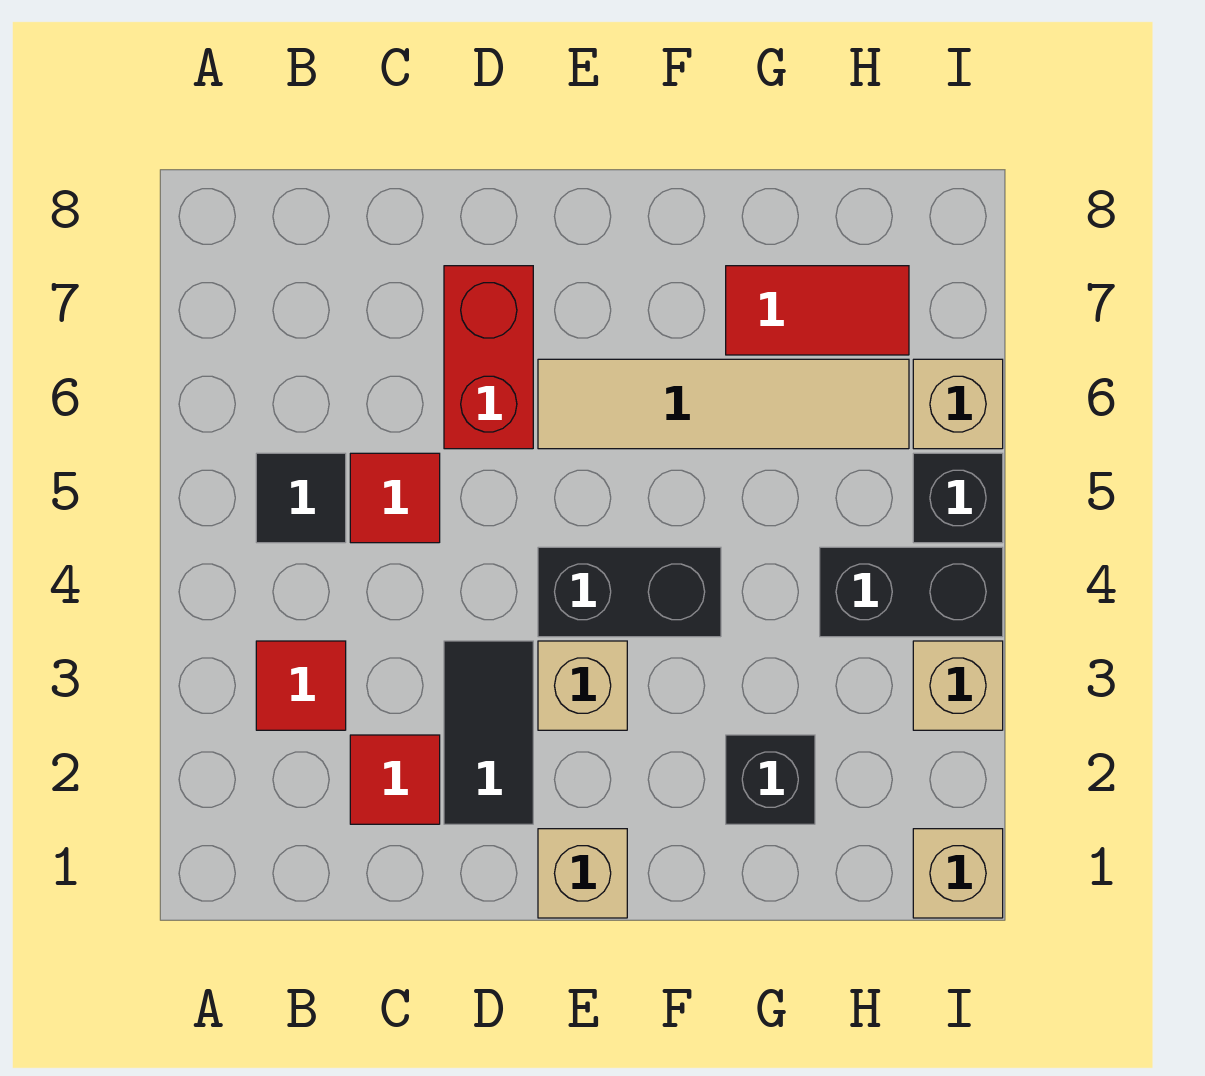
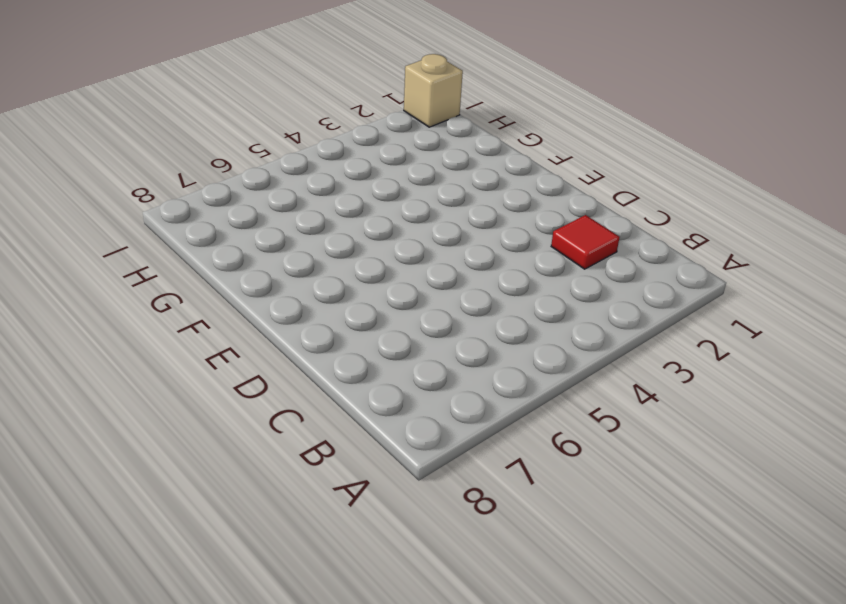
none -> red 1x1 tile [256,641,346,730]
none -> black 1x1 tile [256,453,346,543]
none -> red 1x1 tile [350,453,440,543]

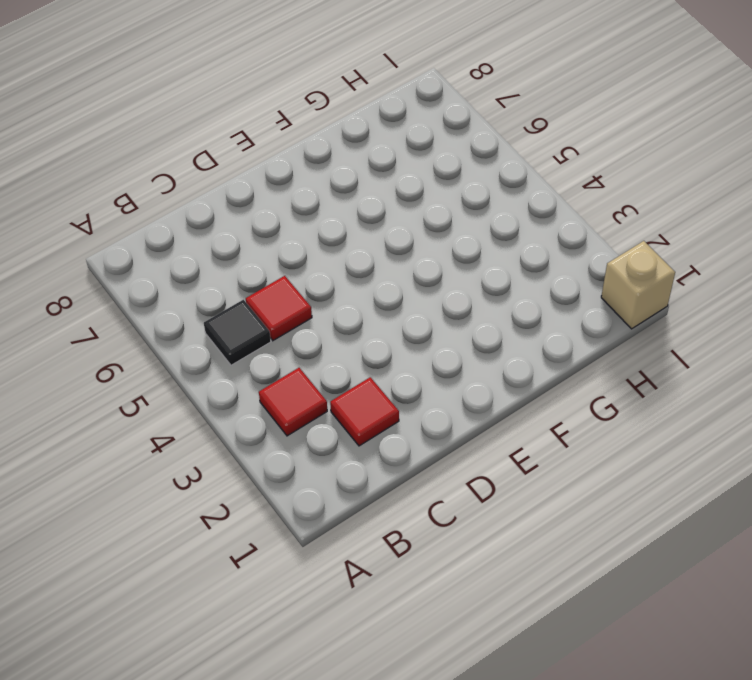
none -> black 1x2 tile [444,641,533,824]
none -> red 1x2 brick [444,266,533,449]
none -> tan 1x1 brick [538,829,627,918]

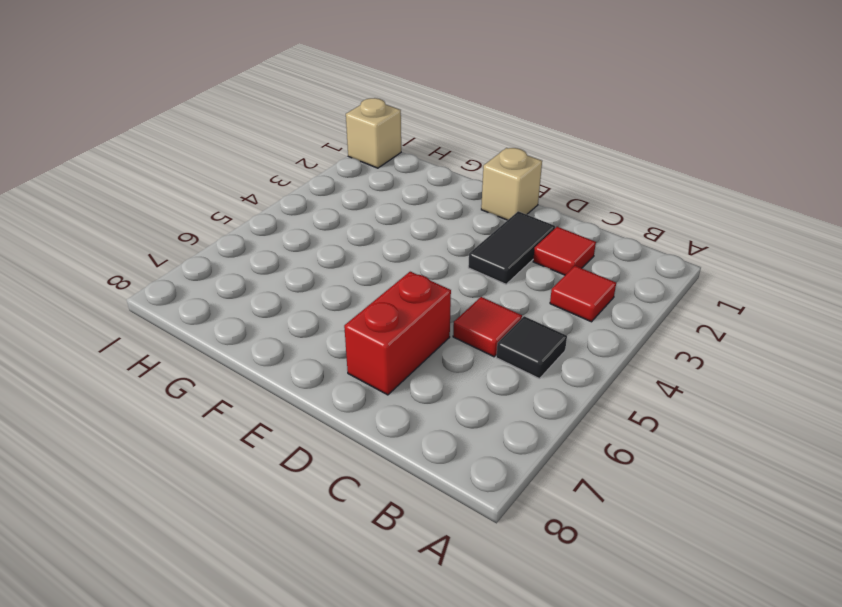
none -> tan 1x1 brick [538,641,627,730]
none -> black 1x2 brick [538,547,721,637]
none -> tan 1x4 tile [538,359,909,449]

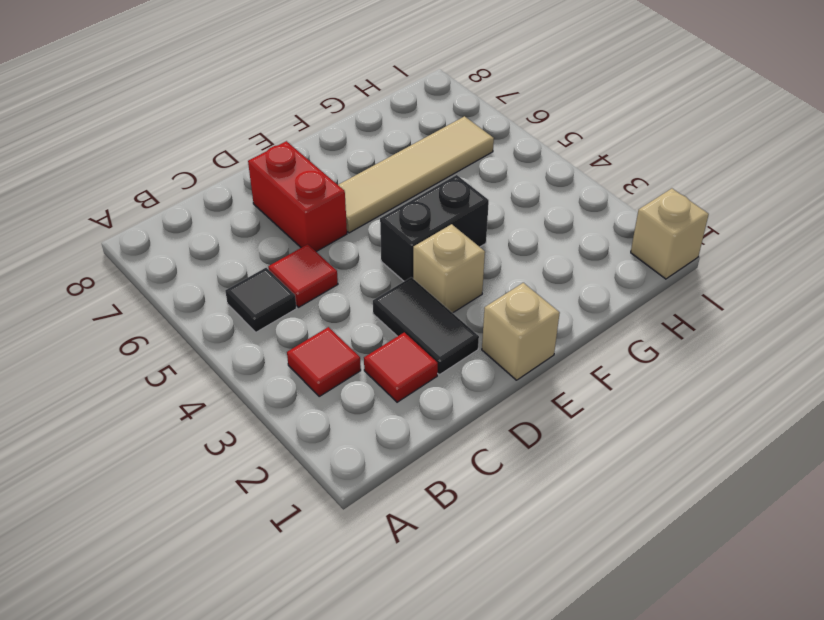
none -> black 1x1 brick [726,735,815,824]
none -> red 1x2 tile [726,266,909,355]
none -> black 1x2 brick [820,547,1003,637]

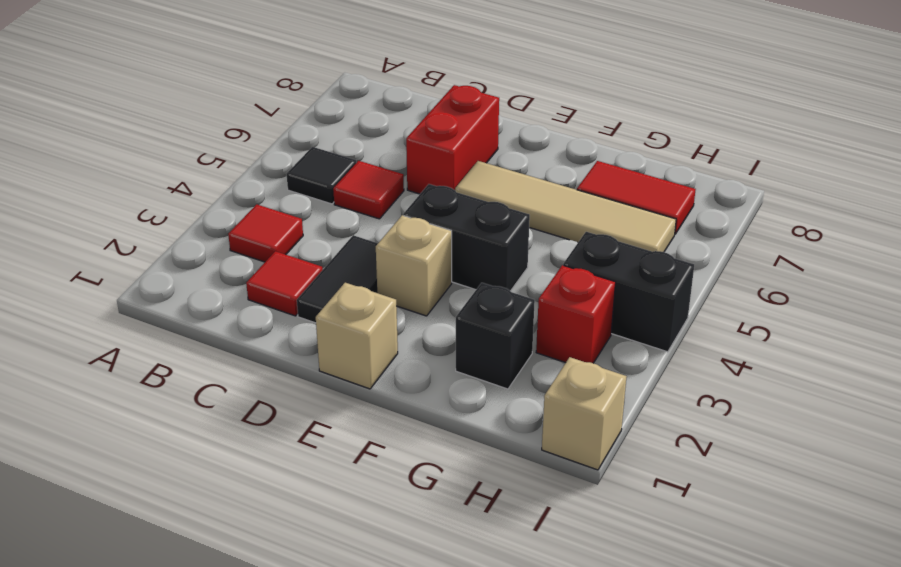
red 1x1 brick [536,265,616,363] -> none
none -> tan 1x1 brick [913,641,1003,730]
none -> black 1x1 brick [913,453,1003,543]
none -> tan 1x1 brick [913,359,1003,449]

